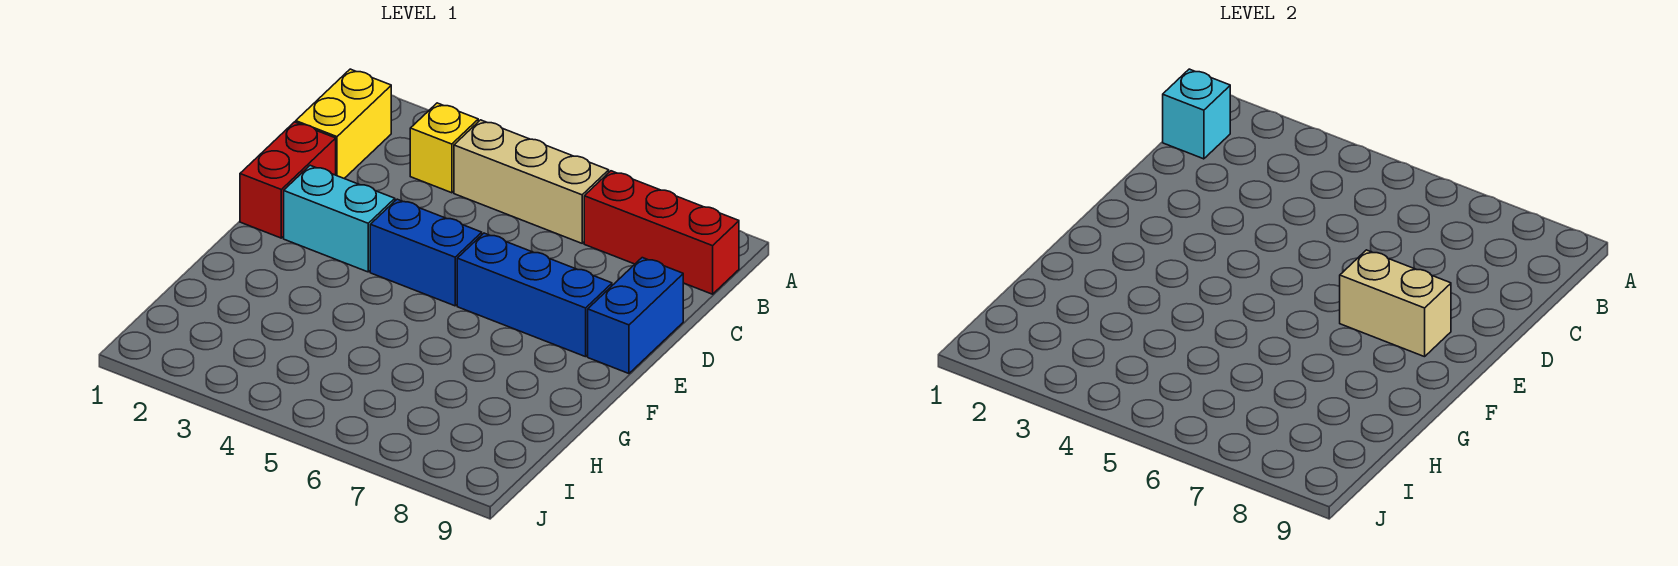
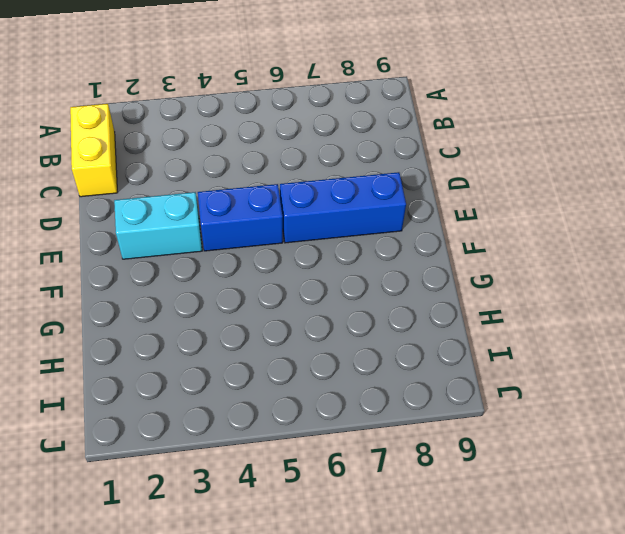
none -> yellow 1x1 brick [410,103,478,193]
none -> tan 1x3 brick [454,120,609,243]

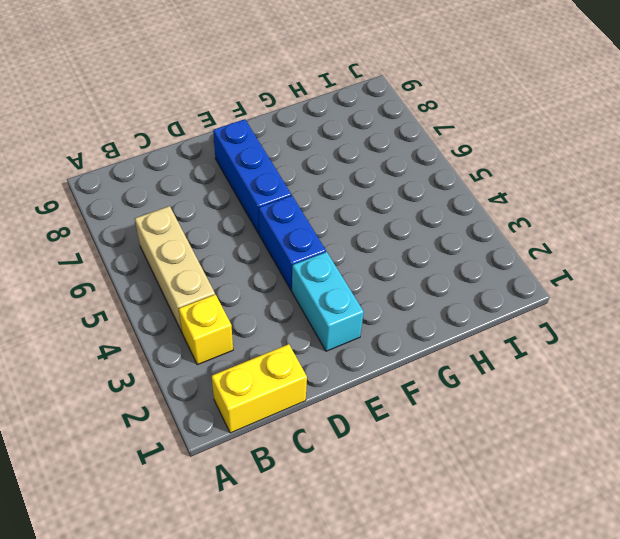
none -> red 1x3 brick [584,171,739,294]
none -> red 1x2 brick [240,122,336,238]

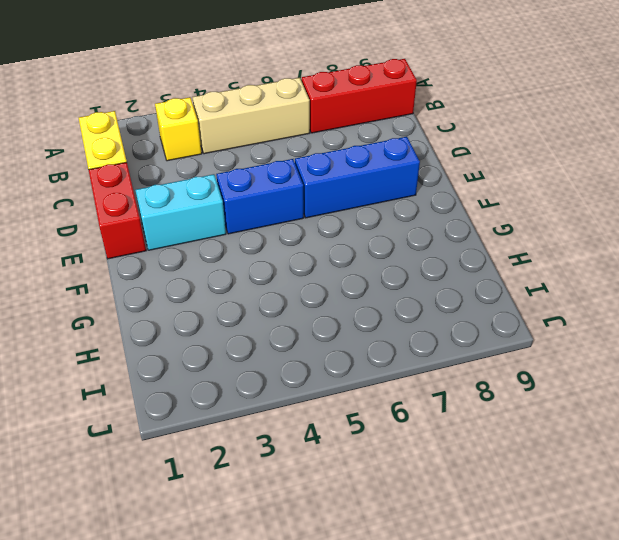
none -> blue 1x2 brick [588,258,683,373]
none -> cyan 1x1 brick [1163,69,1230,159]

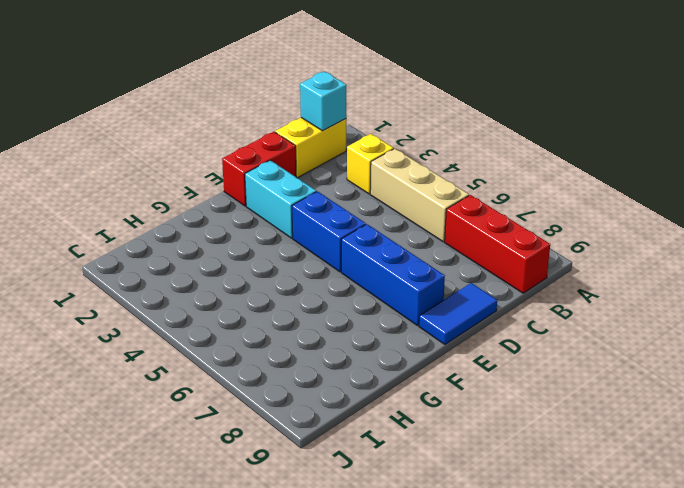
blue 1x2 tile [419,283,497,344] -> blue 1x2 brick [588,258,683,373]
none -> tan 1x2 brick [1340,250,1451,357]

